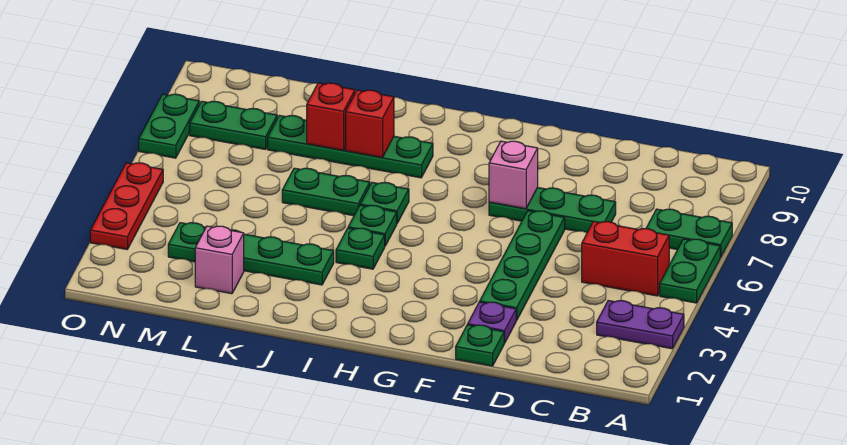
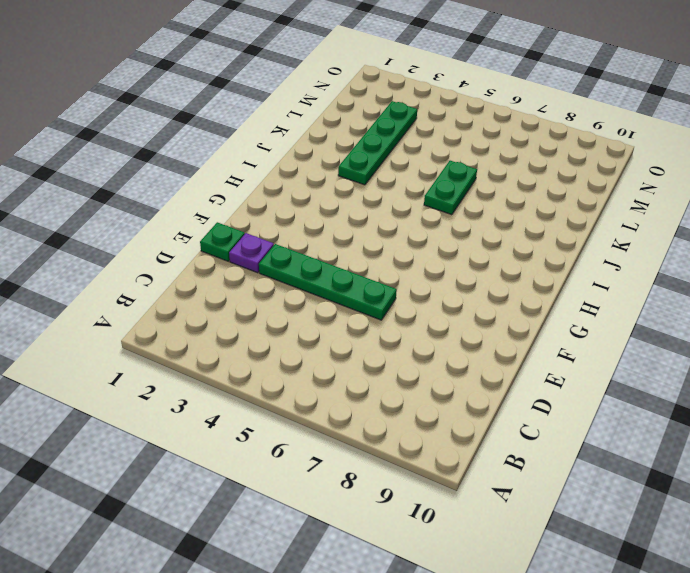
none -> purple 1x2 plate [597,301,684,349]
none -> green 1x2 plate [660,239,720,303]
none -> green 1x2 plate [646,209,732,257]

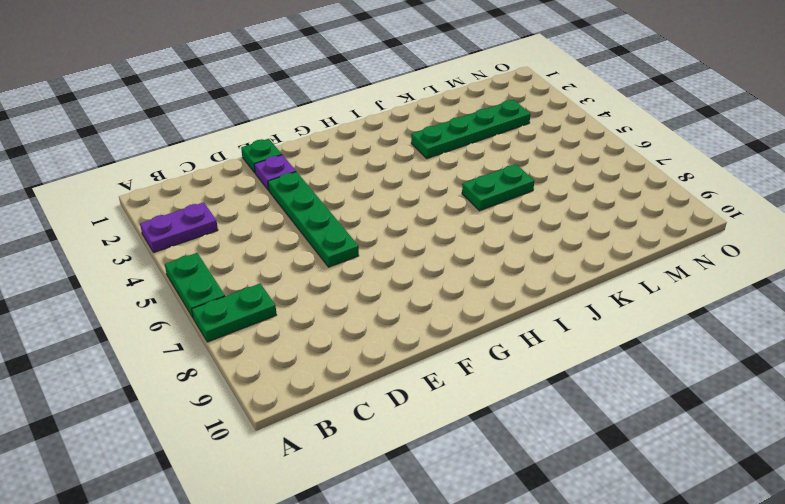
none -> red 1x2 brick [582,221,669,296]
none -> green 1x3 plate [489,188,616,233]
none -> green 1x1 plate [336,228,385,269]

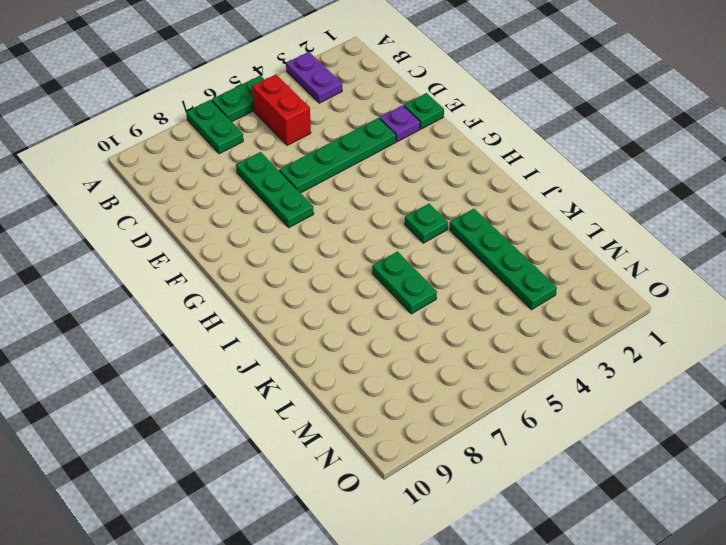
none -> green 1x1 plate [348,205,397,246]
none -> green 1x1 plate [360,182,409,223]
none -> green 1x4 plate [268,115,433,178]

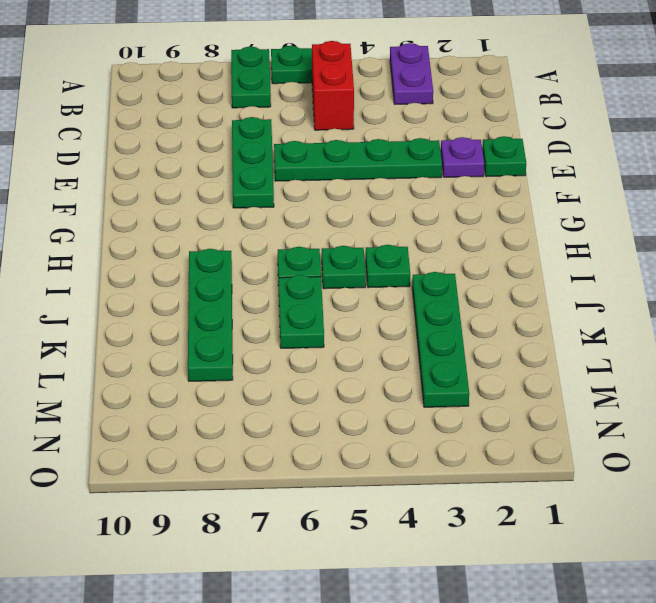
none -> pink 1x1 brick [195,226,244,294]
none -> green 1x2 plate [190,101,277,149]
none -> red 1x3 plate [90,163,163,249]

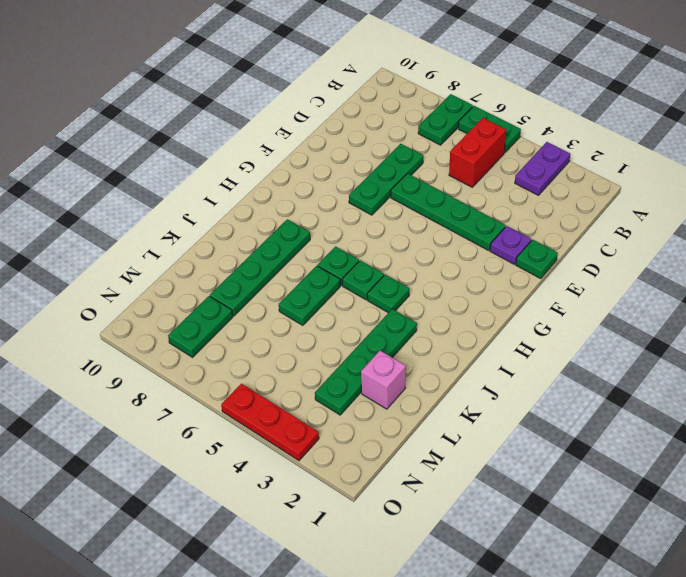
none -> green 1x2 plate [139,94,199,158]
none -> pink 1x1 brick [489,141,538,209]
none -> red 1x1 brick [346,90,394,157]

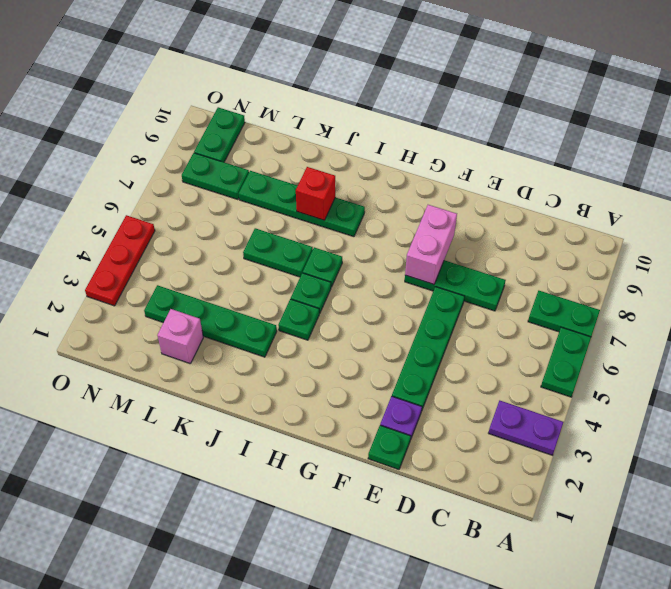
pink 1x2 brick [405,205,457,284] -> pink 1x1 brick [489,141,538,209]
green 1x2 plate [194,107,245,162] -> green 1x2 plate moved to [139,94,199,158]
none -> red 1x2 brick [582,221,669,296]
none -> red 1x1 brick [307,83,355,150]

